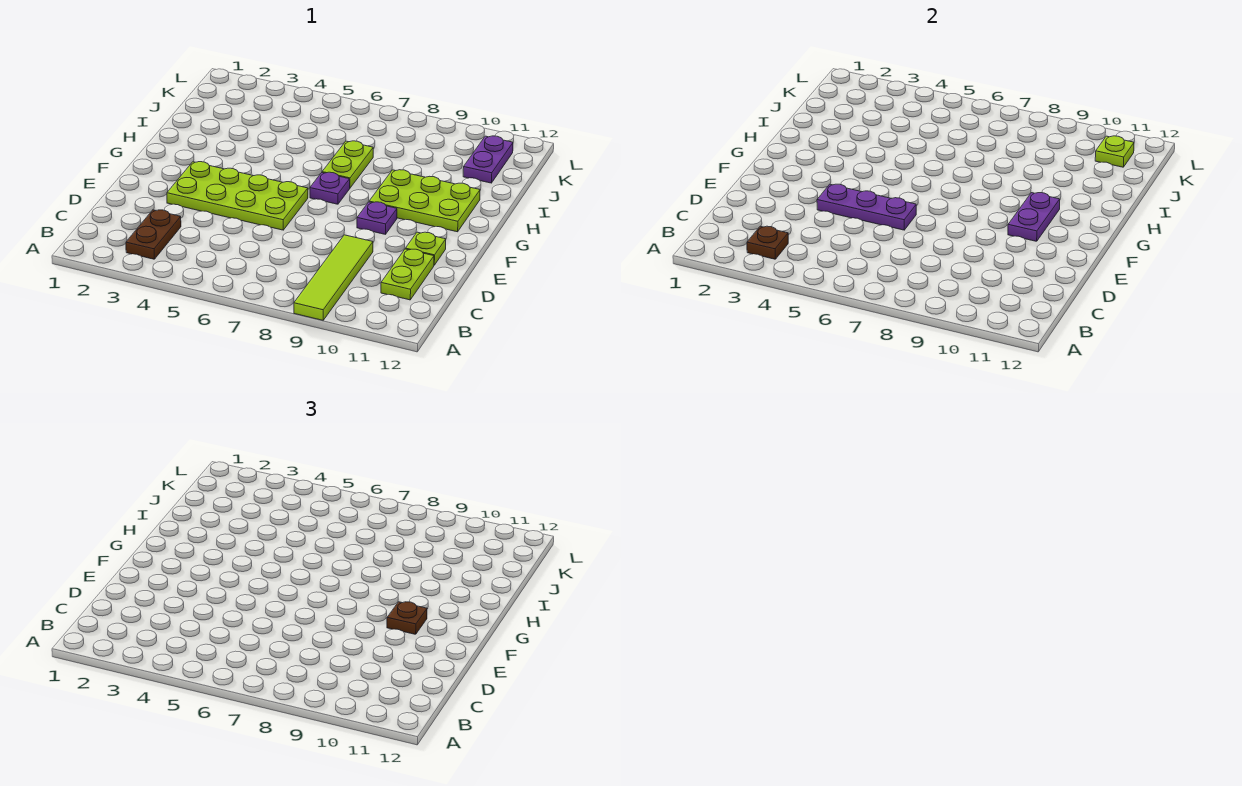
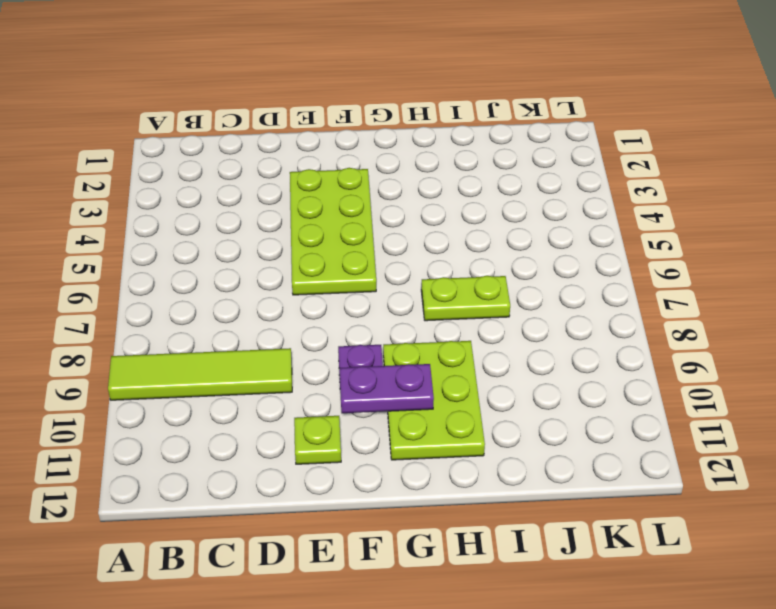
none -> brown 1x2 plate [126,210,181,259]
none -> lime 1x2 plate [381,249,434,300]
none -> purple 1x1 plate [310,172,350,204]

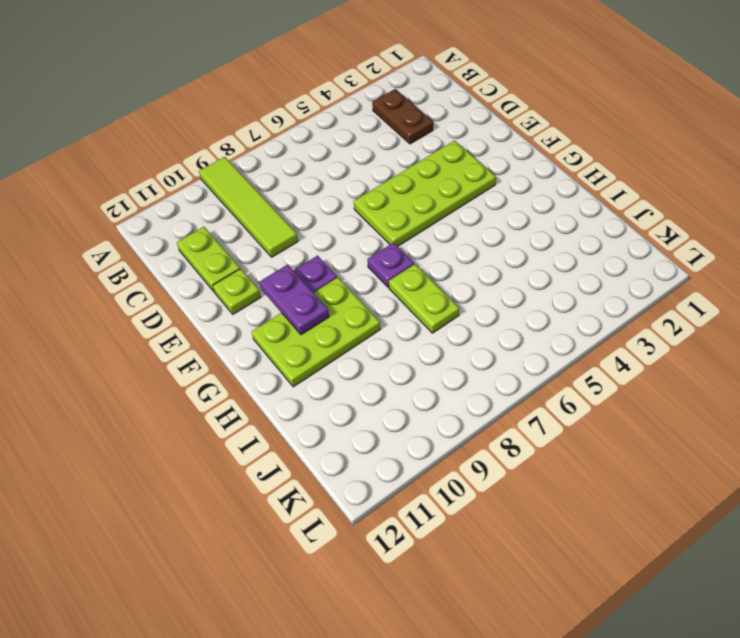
none -> purple 1x2 plate [463,136,513,183]
none -> brown 1x1 plate [747,226,788,259]
none -> purple 1x3 plate [817,184,916,230]

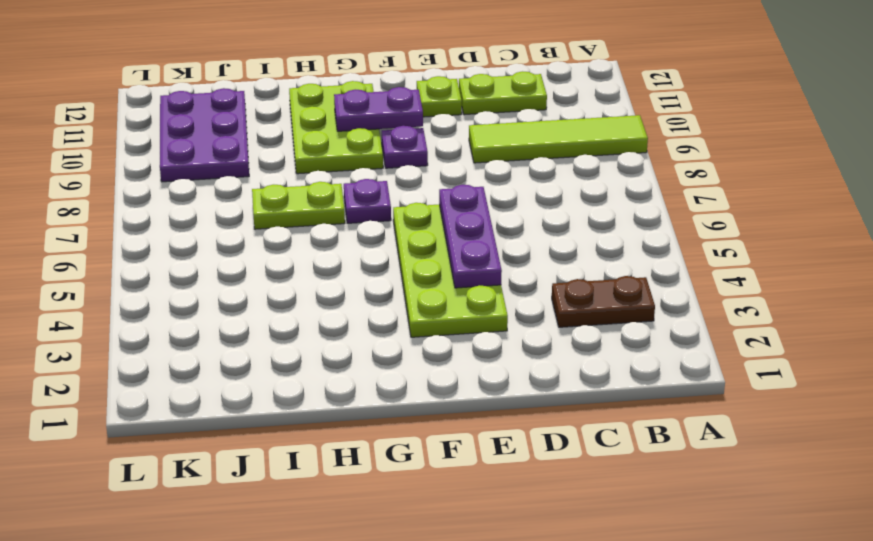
purple 2x3 plate [160,88,249,182] -> purple 1x2 plate [463,136,513,183]
none -> brown 1x1 plate [747,226,788,259]
none -> lime 1x1 plate [1095,136,1134,167]
none -> brown 1x1 plate [387,602,427,634]

